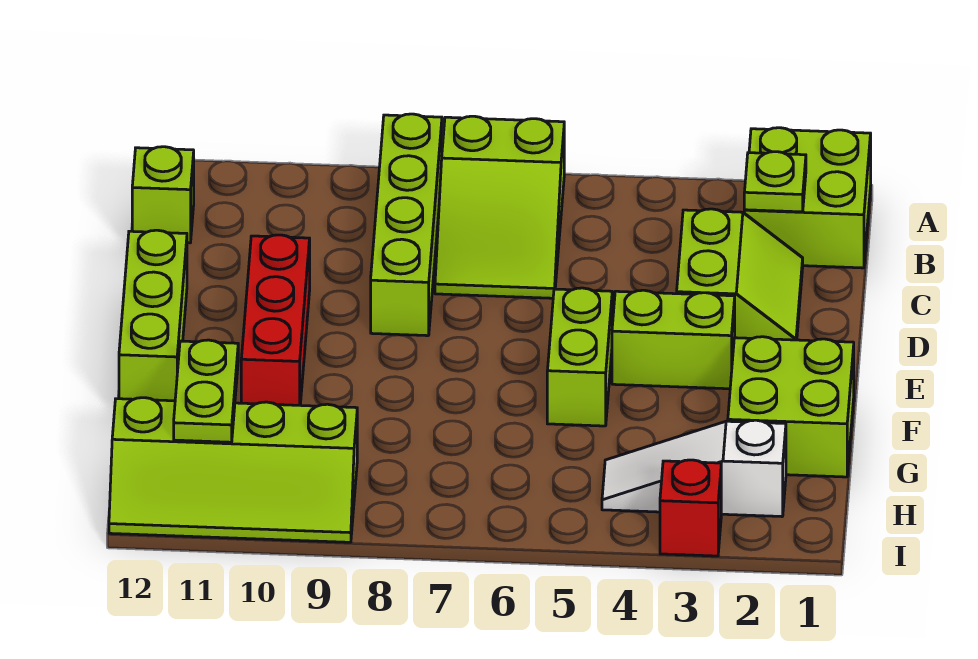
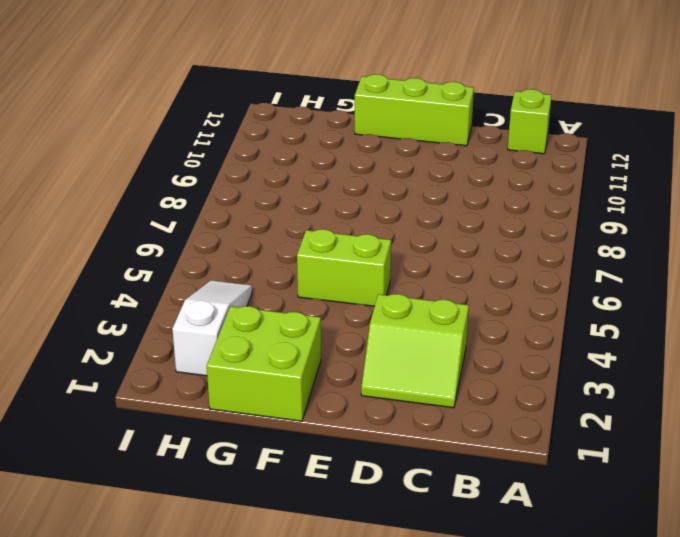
none -> lime 2x2 brick [744,128,871,268]
none -> lime 2x3 slope [435,116,564,298]
none -> lime 1x4 brick [371,114,442,336]

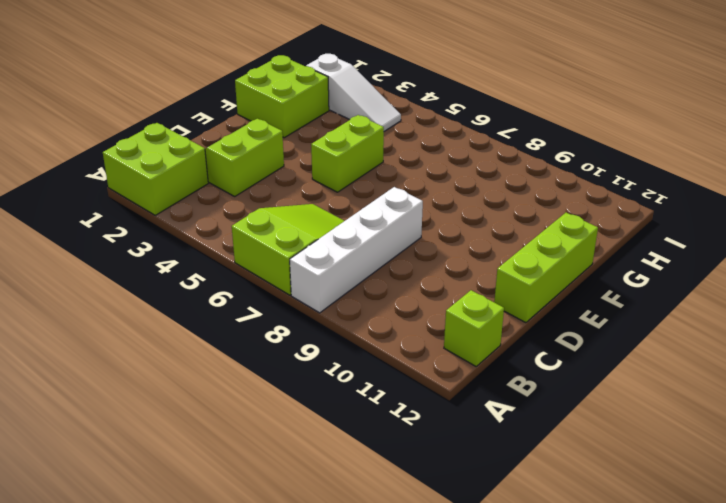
white 1x4 brick [290,187,423,313] -> lime 1x4 brick [371,114,442,336]
none -> red 1x3 brick [241,235,310,405]
none -> lime 1x2 brick [612,290,735,389]
none -> lime 2x4 slope [109,398,357,542]

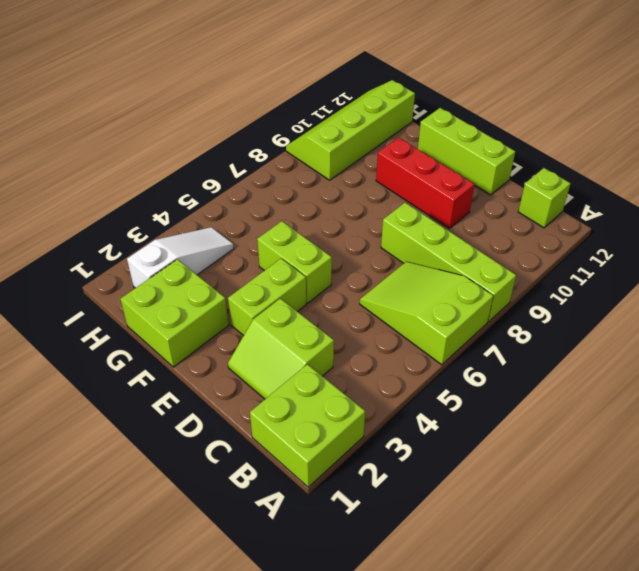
none -> red 1x1 brick [660,460,721,556]
none -> lime 1x1 plate [744,152,806,212]
none -> lime 1x2 plate [174,340,238,442]

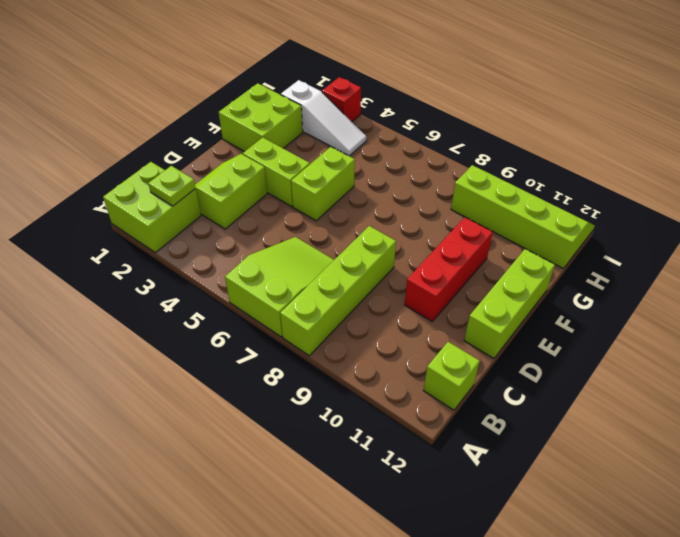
none -> lime 1x2 plate [174,340,238,442]

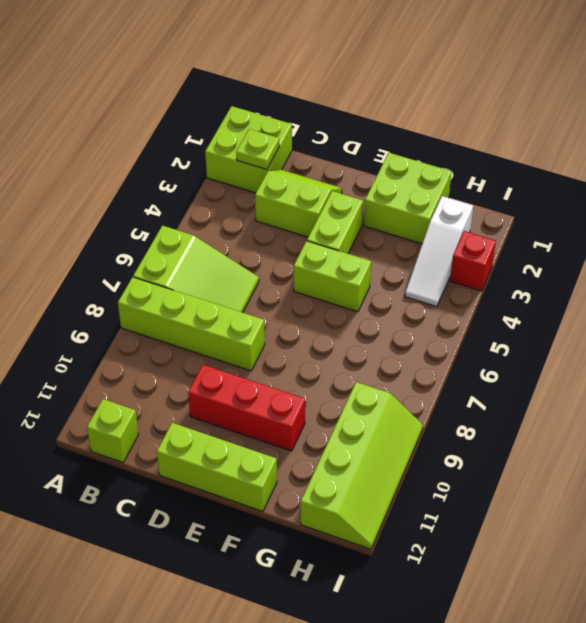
none -> lime 1x2 plate [174,340,238,442]

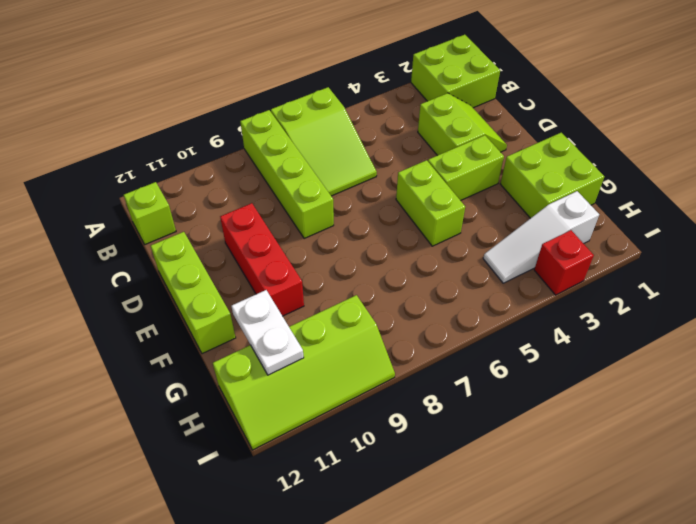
white 1x2 plate [232,290,304,375] -> lime 1x2 plate [174,340,238,442]
none -> lime 1x1 plate [744,152,806,212]

